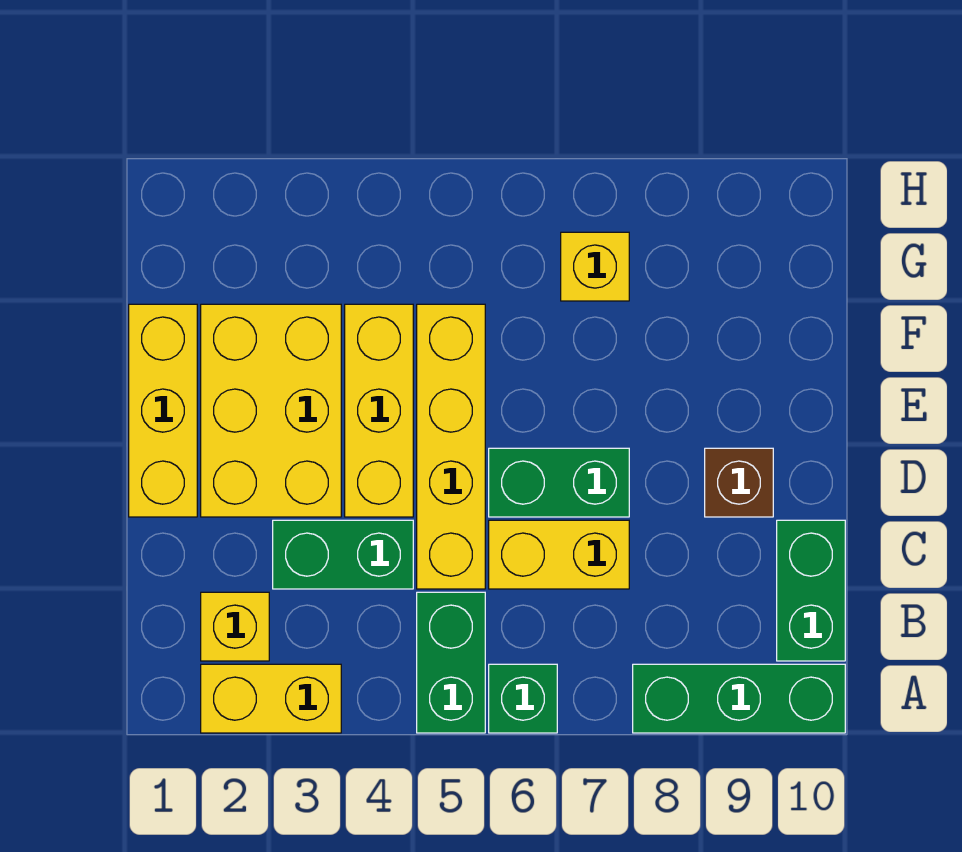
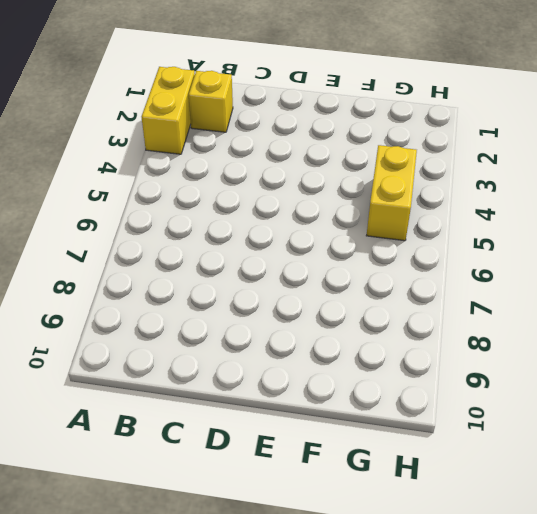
yellow 1x2 brick [366,145,417,241] -> yellow 1x2 brick moved to [489,520,629,589]
none -> green 1x2 brick [417,592,485,733]
none -> green 1x1 brick [489,664,557,733]
none -> green 1x3 brick [633,664,845,733]

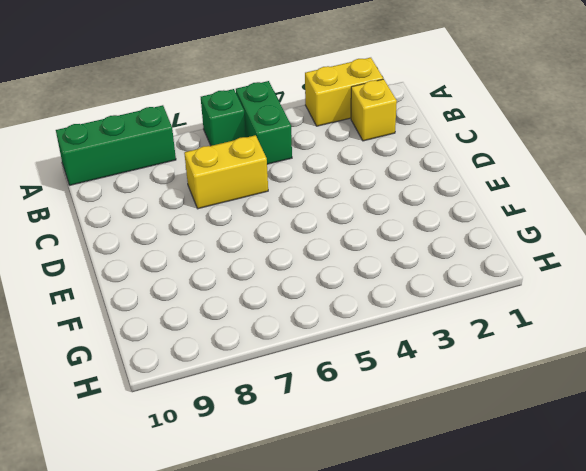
none -> green 1x2 brick [777,520,845,661]
none -> green 1x2 brick [273,520,413,589]
none -> yellow 1x4 brick [417,304,485,589]

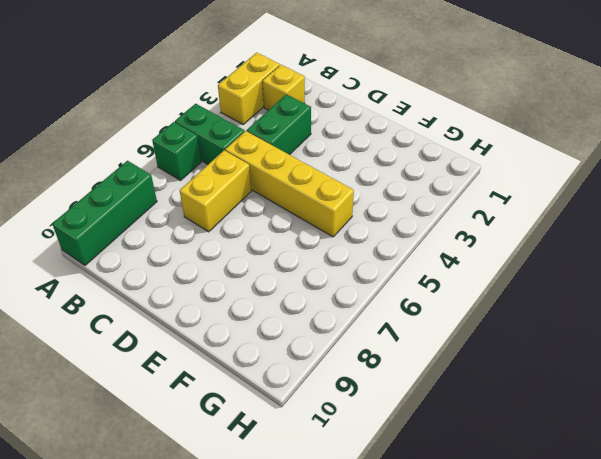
none -> green 1x2 brick [777,520,845,661]
none -> yellow 1x3 brick [129,304,197,517]
none -> yellow 2x3 brick [201,304,341,517]

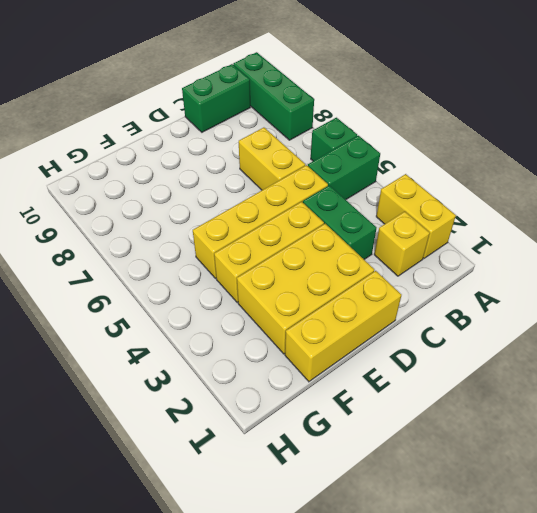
none -> green 1x2 brick [489,448,629,517]
none -> brown 1x1 brick [705,448,773,517]
none -> yellow 1x1 brick [561,232,629,301]

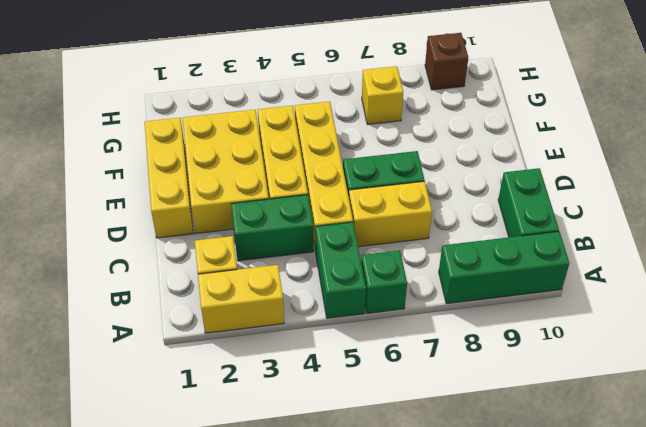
brown 1x1 brick [425,33,468,90] -> brown 1x1 brick moved to [705,448,773,517]

